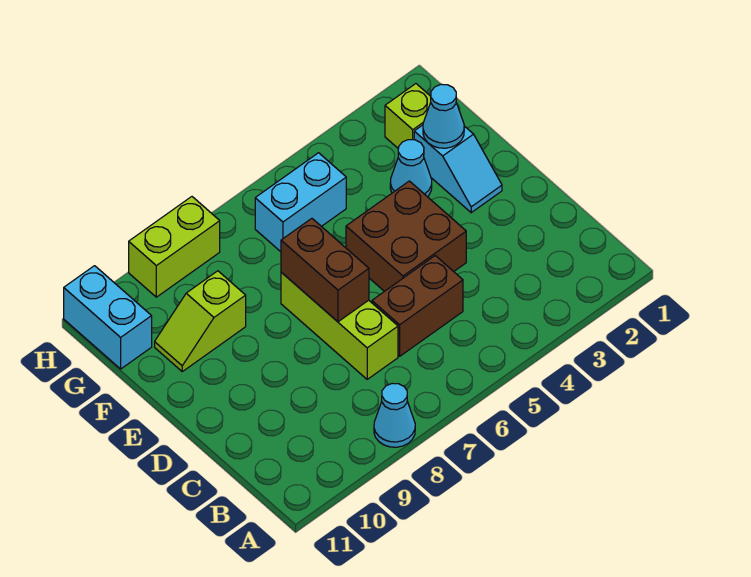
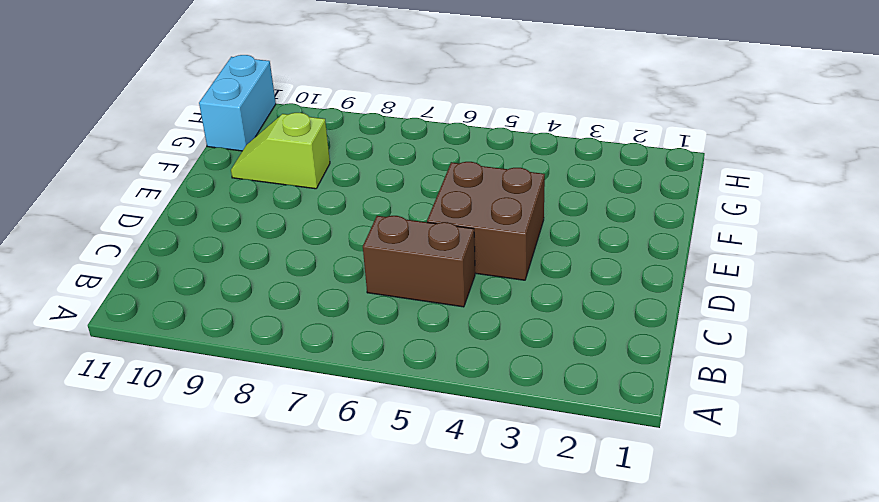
none -> cyan 1x1 cone [374,383,415,447]
none -> lime 1x3 brick [281,272,398,379]
none -> cyan 1x2 slope [414,125,502,213]

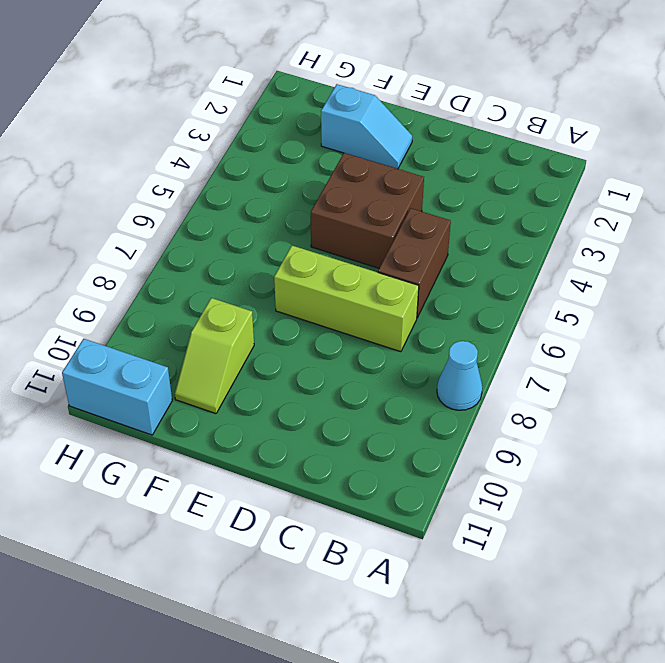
none -> cyan 1x1 cone [390,140,432,197]
none -> lime 1x1 brick [385,84,431,149]
none -> cyan 1x2 brick [255,153,346,252]

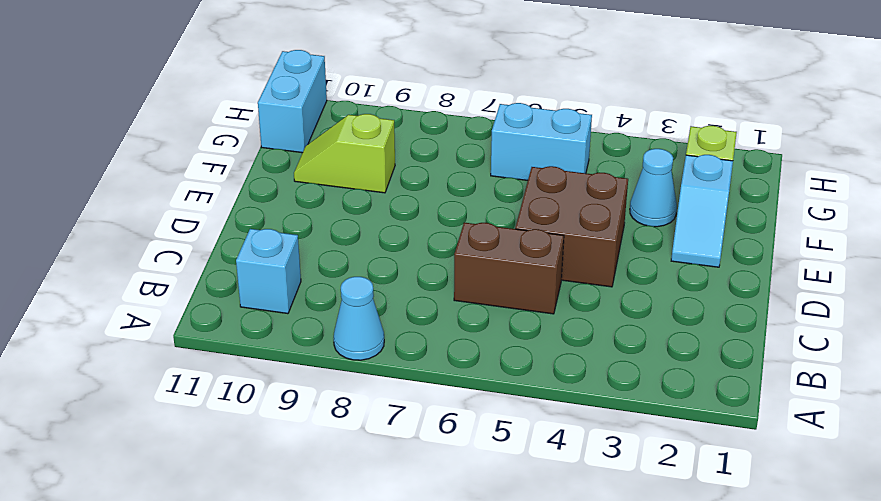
cyan 1x1 brick [236,229,301,314] -> none
none -> lime 1x3 brick [281,272,398,379]
none -> lime 1x2 brick [129,197,220,297]
none -> brown 1x2 brick [281,219,369,322]

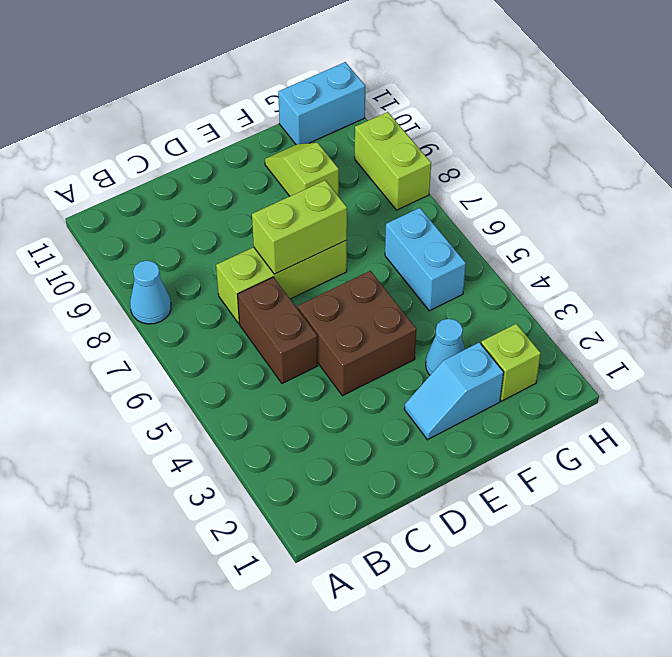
lime 1x2 brick [252,180,347,274] -> brown 1x2 brick [281,219,369,322]
none -> cyan 1x1 cone [423,84,464,148]

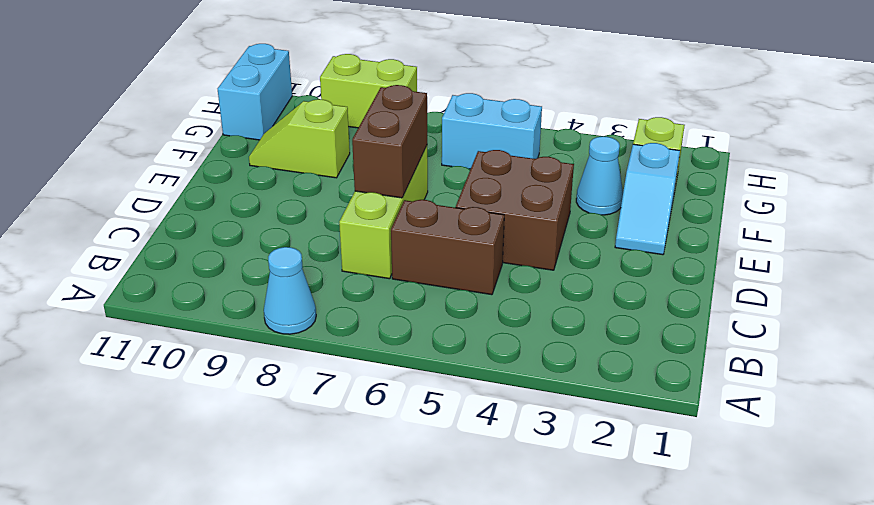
none -> cyan 1x1 cone [423,84,464,148]

